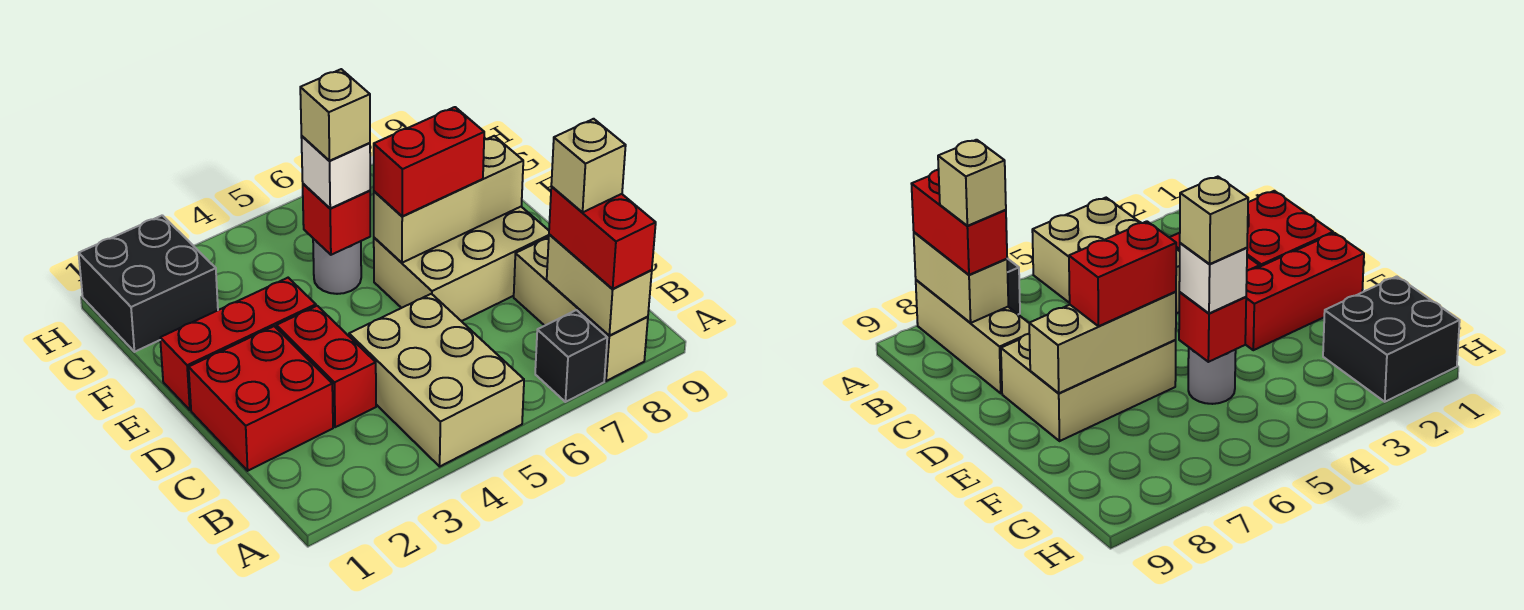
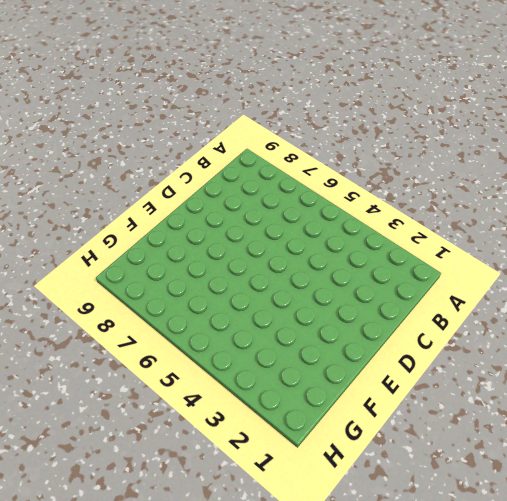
none -> tan 2x3 brick [349,294,524,466]
none -> black 1x1 brick [535,310,607,402]
none -> tan 1x3 brick [514,237,648,381]

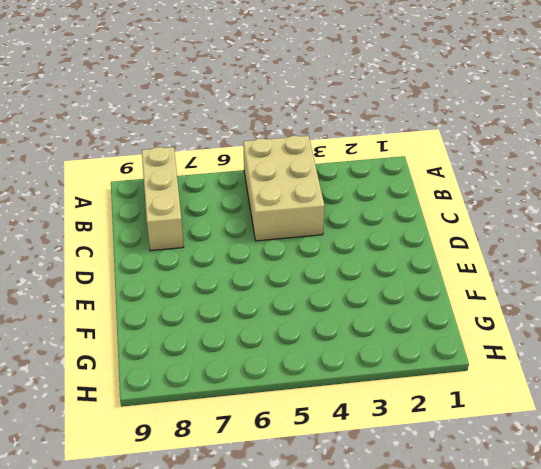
none -> black 1x1 brick [535,310,607,402]
none -> red 2x2 brick [189,326,333,471]
none -> red 1x2 brick [276,306,376,427]

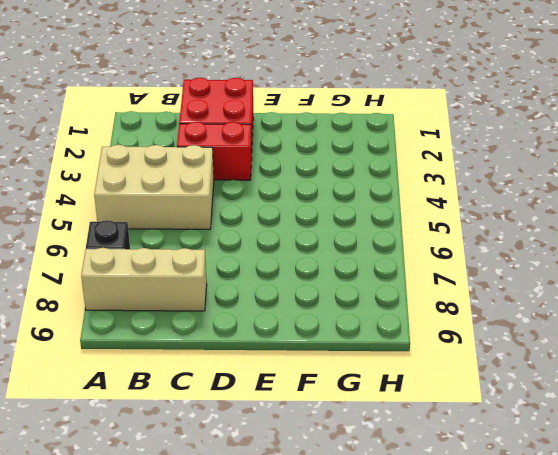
none -> tan 2x3 brick [374,207,549,321]
none -> red 1x3 brick [160,278,316,410]
none -> grey 1x1 round brick [313,239,361,294]

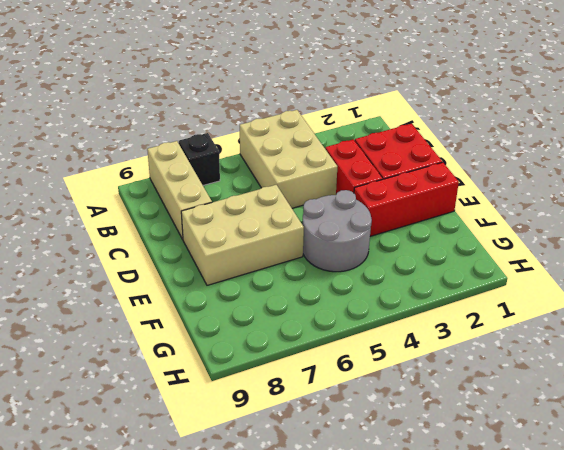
grey 2x2 round brick [302,190,372,272] -> grey 1x1 round brick [313,239,361,294]
none -> black 2x2 brick [79,215,218,352]
none -> tan 1x2 brick [547,234,652,336]
none -> tan 1x3 brick [374,136,523,263]

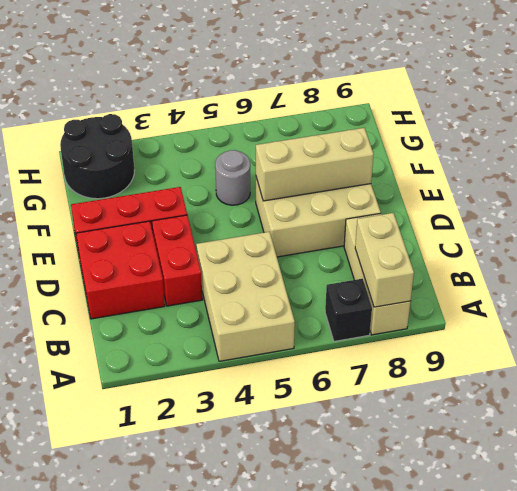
black 2x2 round brick [60,114,135,199] -> black 2x2 brick [79,215,218,352]
none -> red 1x1 brick [303,184,370,255]
none -> red 1x2 brick [549,187,656,289]
none -> red 1x2 brick [374,107,484,216]

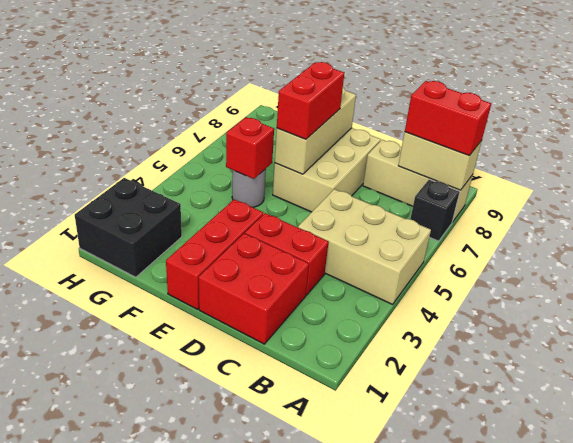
none -> white 1x1 brick [301,136,370,208]
none -> tan 1x1 brick [551,119,626,212]
none -> tan 1x1 brick [300,69,370,161]

